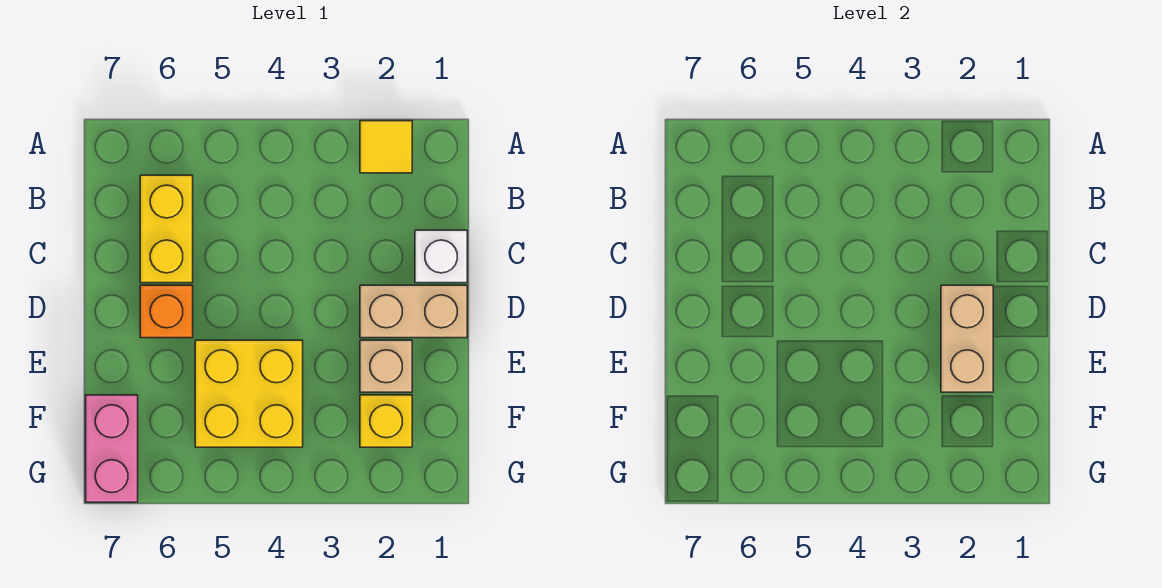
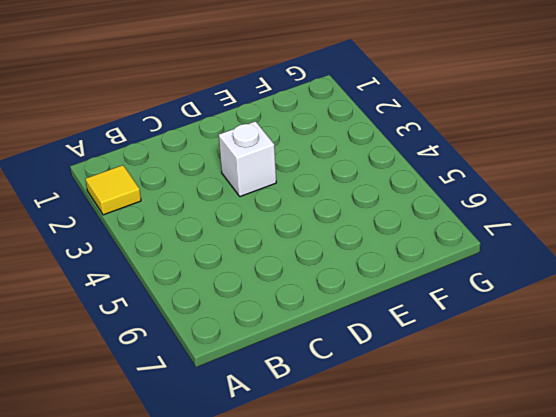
white 1x1 brick [219,121,276,197] -> white 1x1 brick moved to [415,230,467,283]
none -> yellow 1x2 brick [140,175,193,283]
none -> tan 1x2 brick [360,285,467,338]

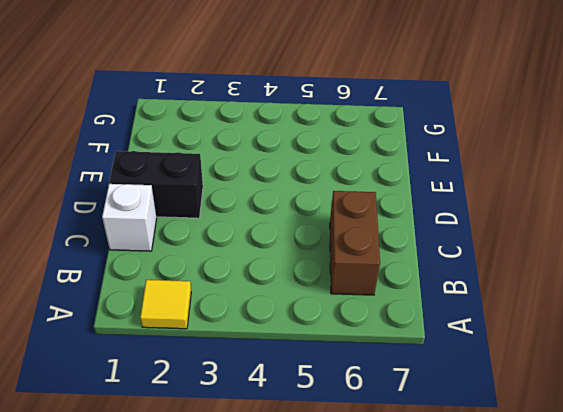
brown 1x2 brick [330,191,380,295] -> yellow 1x2 brick [140,175,193,283]
black 1x2 brick [109,151,203,218] -> tan 1x2 brick [360,285,467,338]
none -> orange 1x1 brick [140,285,193,338]
none -> tan 1x1 brick [360,340,412,392]

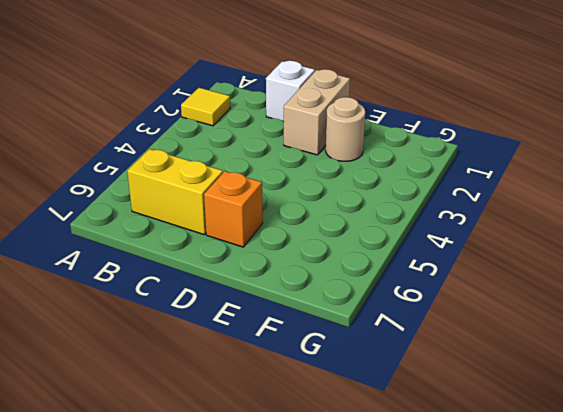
tan 1x1 round brick [326,97,365,161] -> tan 1x1 brick [360,340,412,392]
none -> yellow 2x2 brick [195,340,303,447]
none -> yellow 1x1 brick [360,395,412,447]

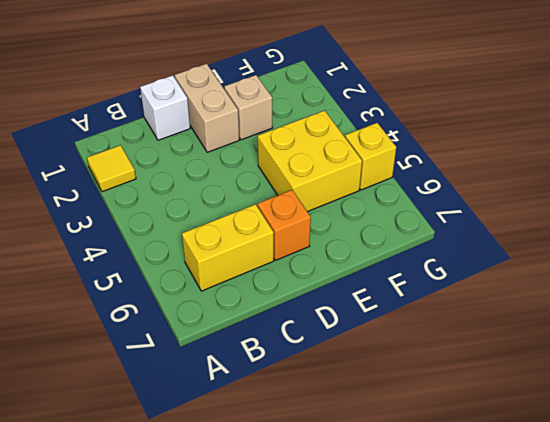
yellow 1x1 brick [345,123,396,190] -> yellow 1x1 brick moved to [360,395,412,447]
none -> pink 1x2 brick [86,395,138,502]
none -> tan 1x2 brick [941,285,993,392]

